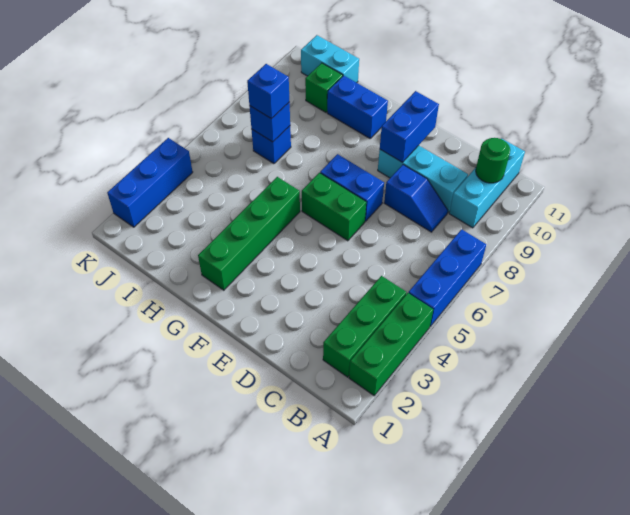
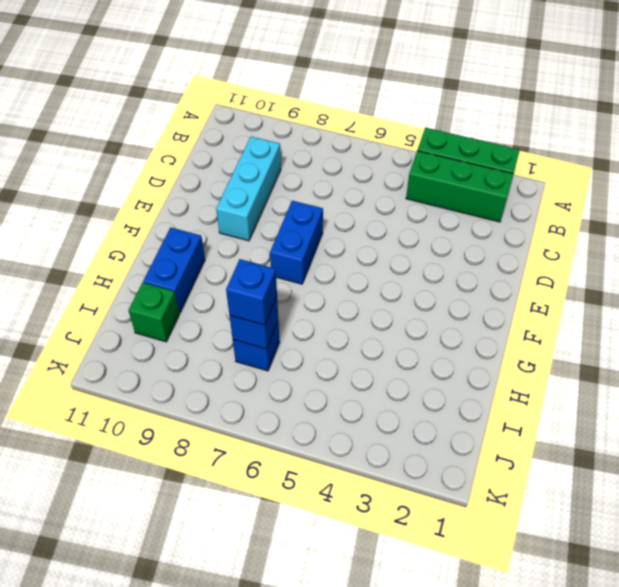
none -> blue 1x3 brick [409,229,486,326]
none -> cyan 1x3 brick [449,138,525,228]
none -> blue 1x2 slope [384,165,448,232]

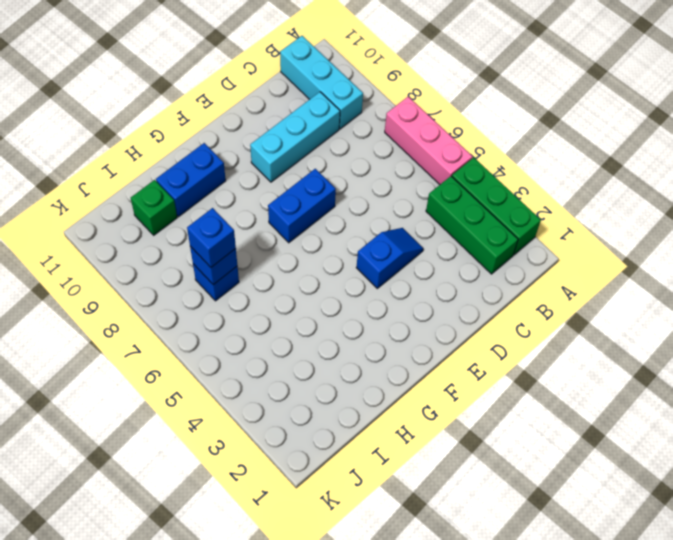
pink 1x3 brick [385,97,473,184] -> blue 1x3 brick [409,229,486,326]
blue 1x2 slope [356,228,423,288] -> blue 1x2 slope moved to [384,165,448,232]
none -> green 1x2 brick [302,173,366,241]
none -> green 1x4 brick [198,177,300,290]
none -> cyan 1x2 brick [301,35,359,83]

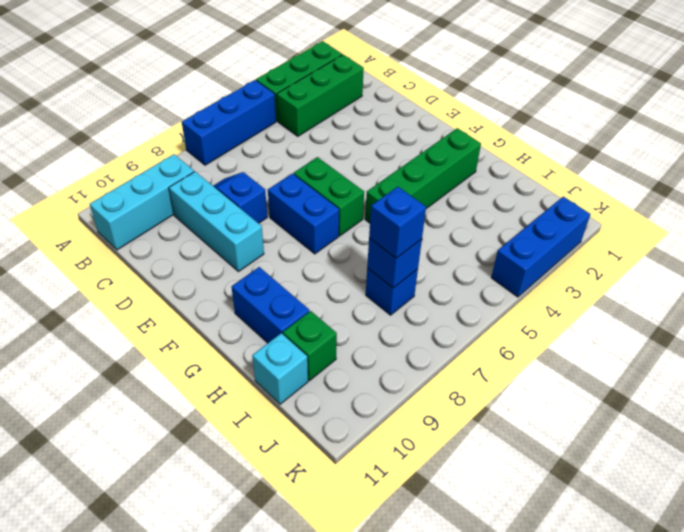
cyan 1x1 brick [252,333,308,404] -> cyan 1x2 brick [301,35,359,83]
none -> green 1x1 round brick [476,138,510,183]
none -> blue 1x2 brick [380,91,439,162]

